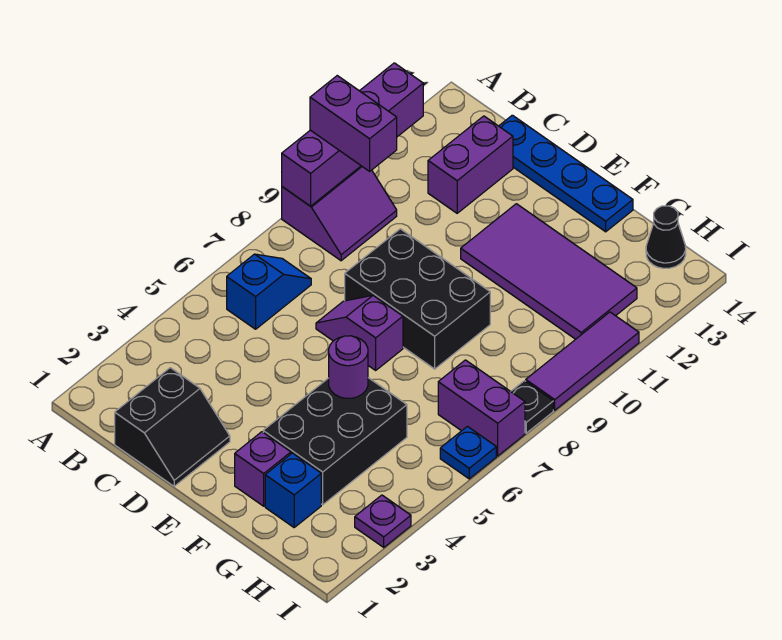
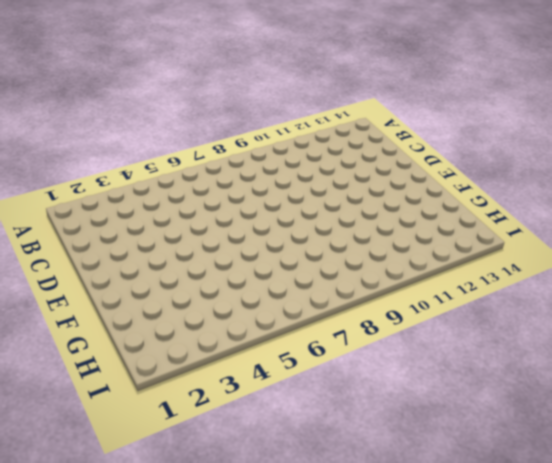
none -> purple 2x2 slope [282,166,397,261]
none -> blue 1x2 slope [227,254,311,329]
none -> black 2x2 slope [115,368,230,486]

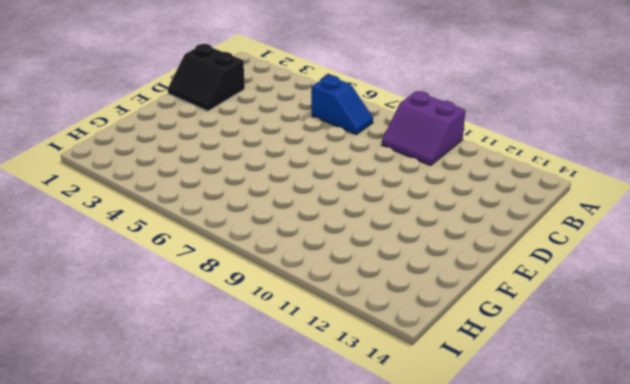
none -> purple 1x2 brick [428,116,513,213]
none -> blue 1x4 plate [499,115,633,232]
none -> purple 1x2 slope [316,295,403,370]

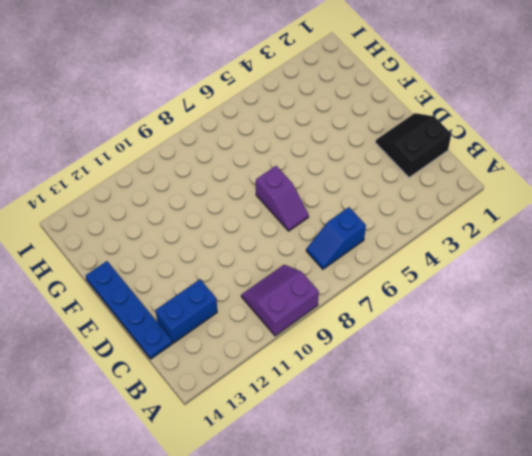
blue 1x2 brick [156,279,217,343] -> purple 1x2 brick [428,116,513,213]
none -> black 2x3 brick [345,229,490,369]
none -> purple 2x4 tile [461,204,637,339]
none -> purple 1x1 brick [235,432,291,506]

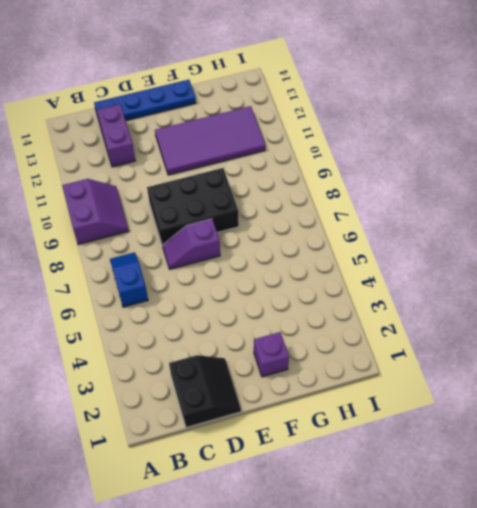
none -> black 2x3 brick [263,378,407,505]
none -> blue 1x1 brick [265,453,321,527]
none -> purple 1x2 brick [438,360,525,456]

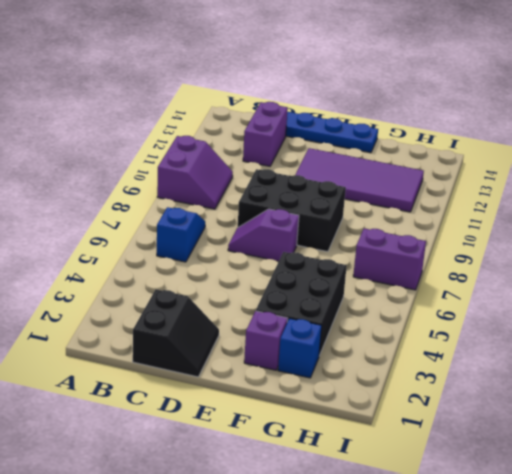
none -> black 1x1 cone [646,206,686,268]
none -> purple 1x1 plate [355,495,411,547]
none -> blue 1x1 plate [440,426,496,479]

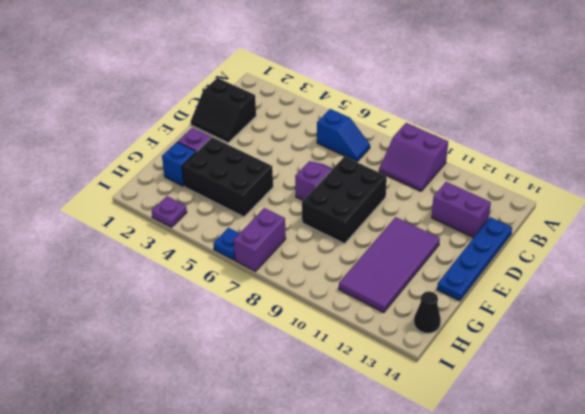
none -> black 1x1 plate [511,381,553,433]
none -> purple 1x3 tile [526,312,639,410]
none -> purple 1x4 brick [282,63,423,206]

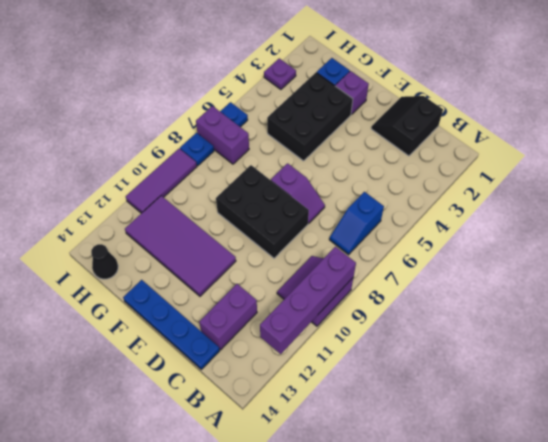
blue 1x1 plate [180,133,214,166] -> black 1x1 plate [511,381,553,433]
none -> purple 1x1 round brick [329,336,368,398]
none -> purple 1x2 brick [310,76,397,171]

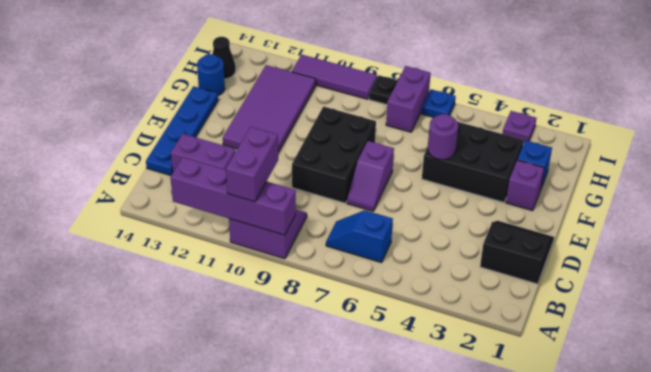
blue 1x1 round brick [197,54,225,96] -> none

